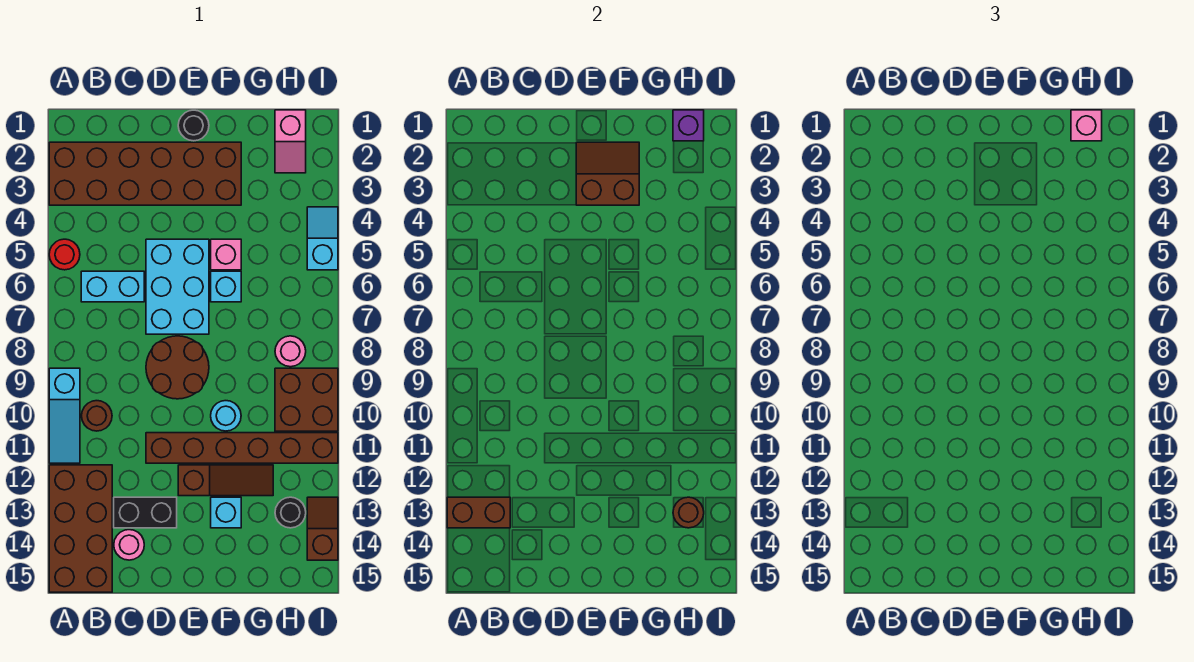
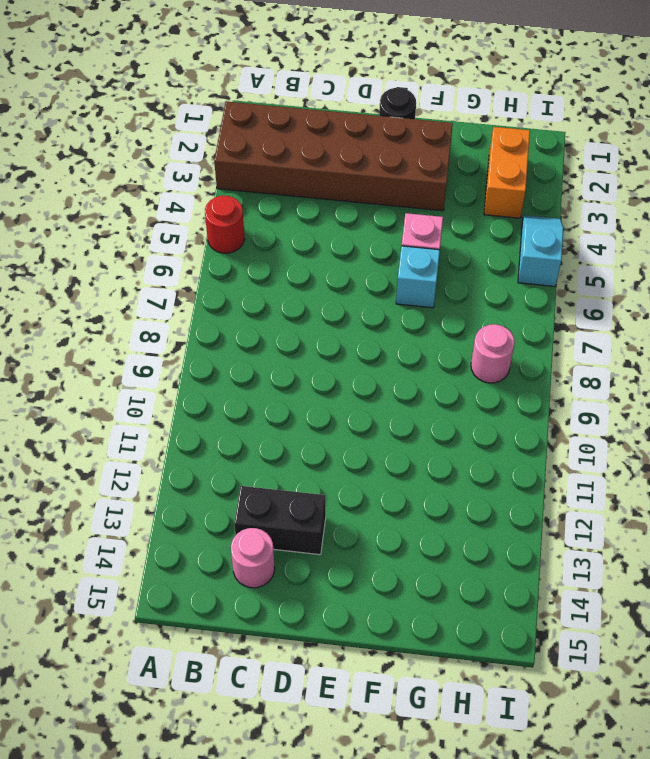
orange 1x2 brick [484,127,530,218] -> pink 1x2 slope [275,110,306,173]
none -> cyan 1x3 slope [49,368,80,463]
none -> brown 2x4 brick [49,465,112,592]
none -> cyan 1x2 brick [81,271,144,302]

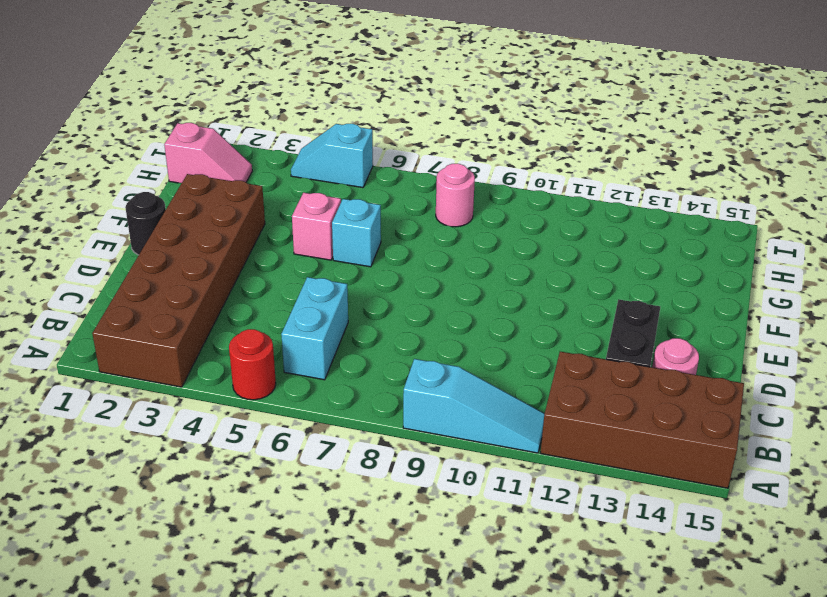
none -> brown 1x1 round brick [82,401,112,431]
none -> cyan 2x3 brick [146,239,209,334]
none -> brown 2x2 round brick [146,336,209,399]

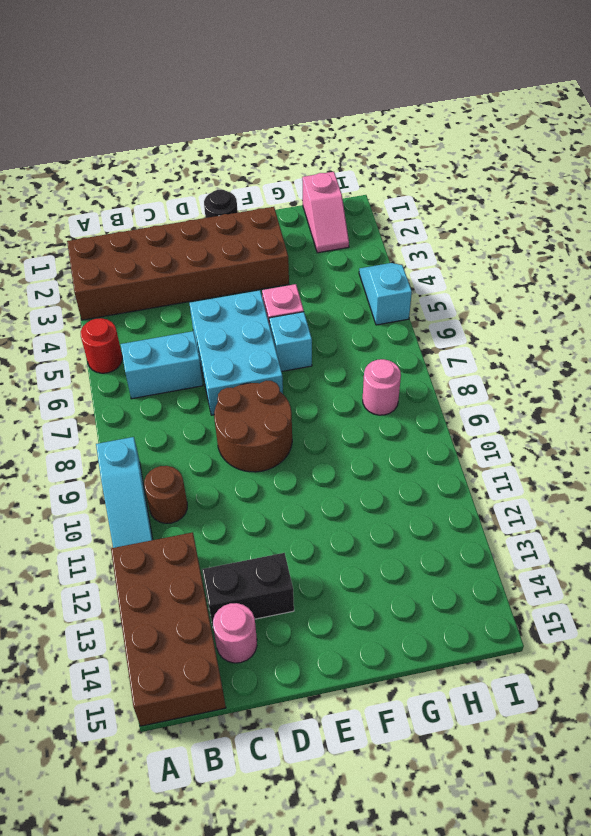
none -> brown 1x6 brick [146,433,338,463]
none -> brown 1x3 slope [178,465,273,496]
none -> cyan 1x1 round brick [211,401,241,431]

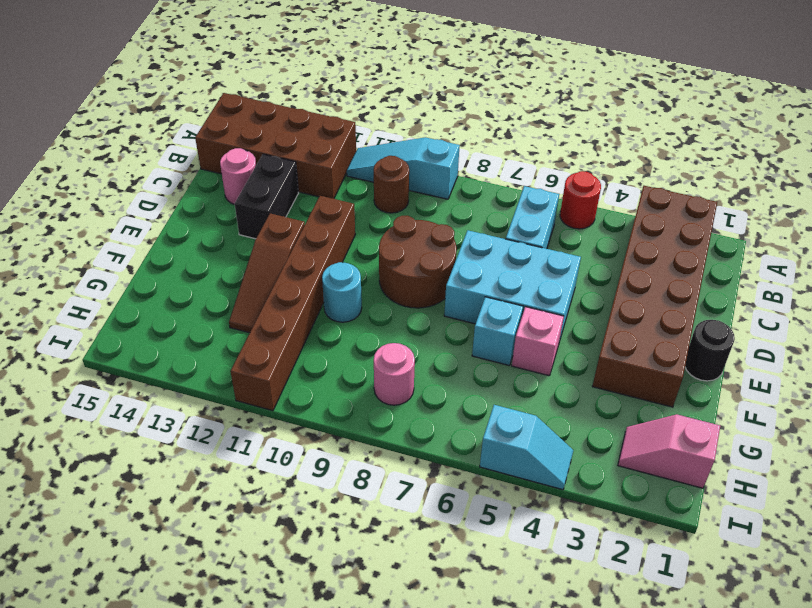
none -> cyan 1x1 brick [211,497,241,528]
none -> brown 2x2 brick [275,368,338,431]
none -> black 1x1 round brick [275,497,306,528]

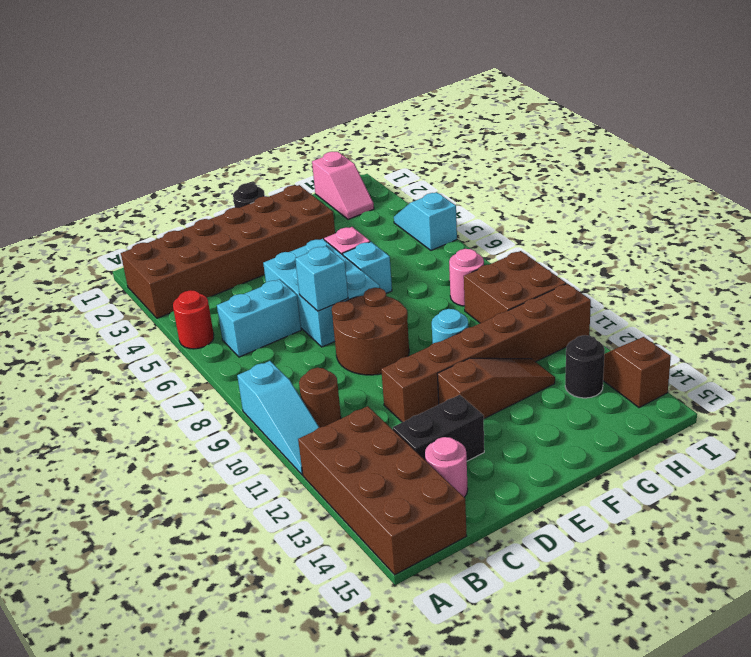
cyan 1x1 brick [295,246,348,311] -> cyan 1x1 brick moved to [211,497,241,528]
none -> brown 1x2 brick [447,497,510,528]
none -> brown 2x2 slope [576,142,639,205]
none -> purple 1x1 brick [673,110,704,141]

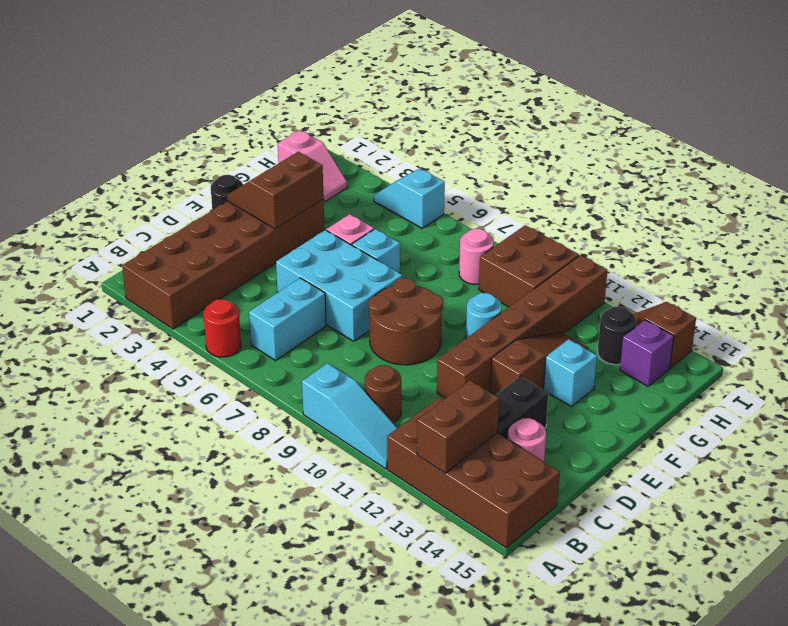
purple 1x1 brick [620,320,674,386] -> purple 1x1 brick moved to [673,110,704,141]
none -> brown 1x1 round brick [673,497,704,528]
none -> pink 1x1 brick [1071,110,1102,141]

